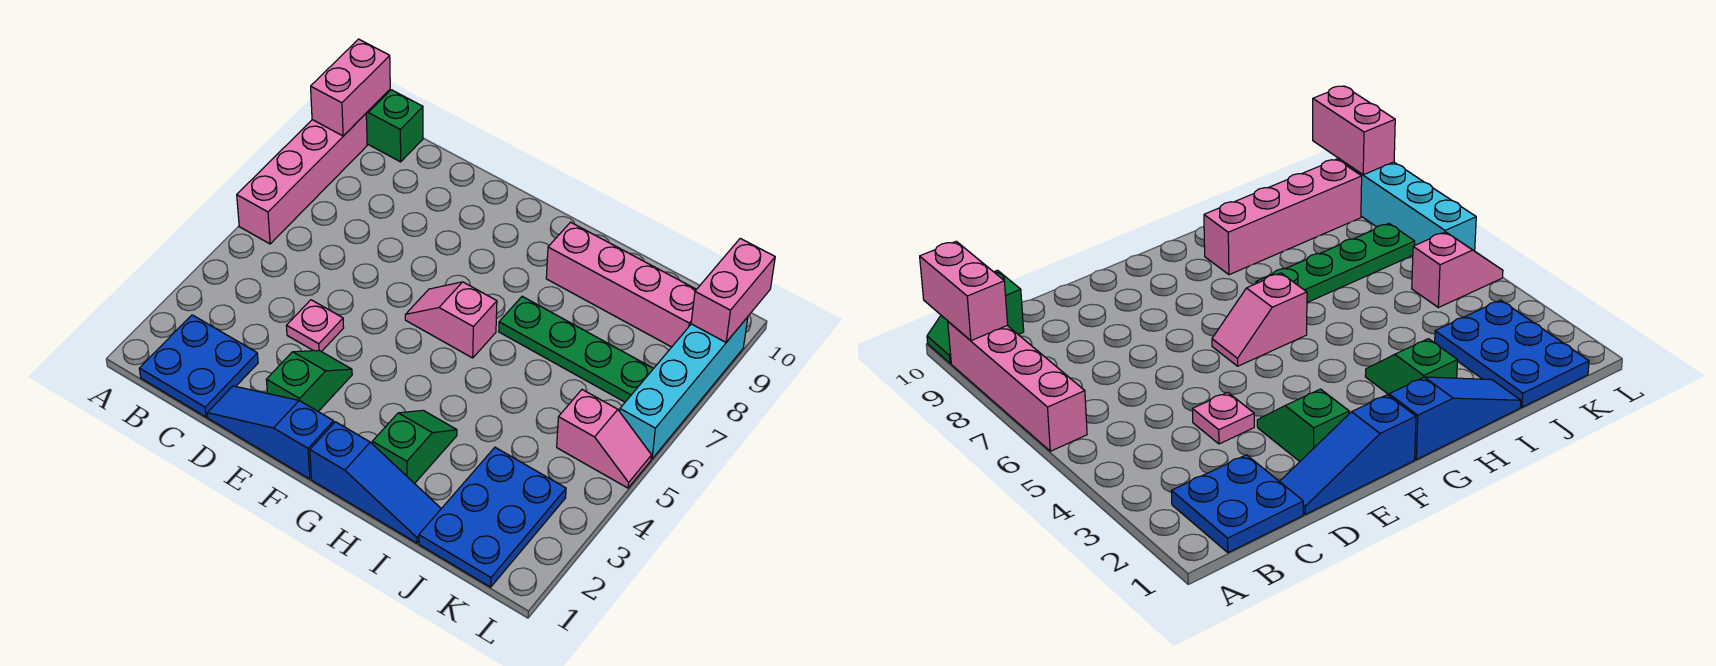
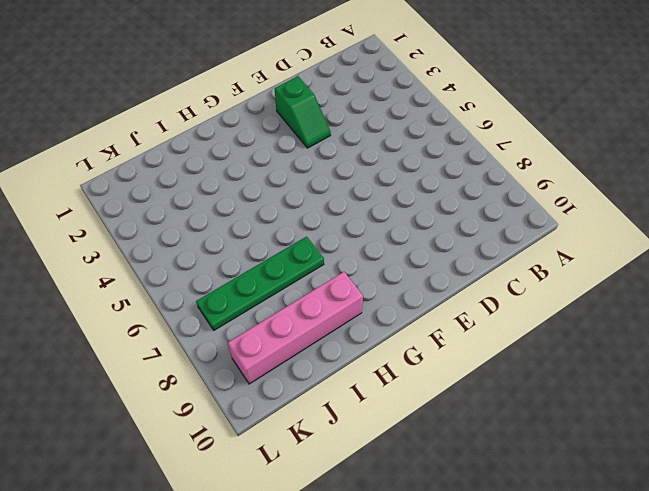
none -> pink 1x4 brick [237,114,367,244]
none -> green 1x2 slope [366,90,423,162]
none -> blue 2x2 plate [139,315,258,417]

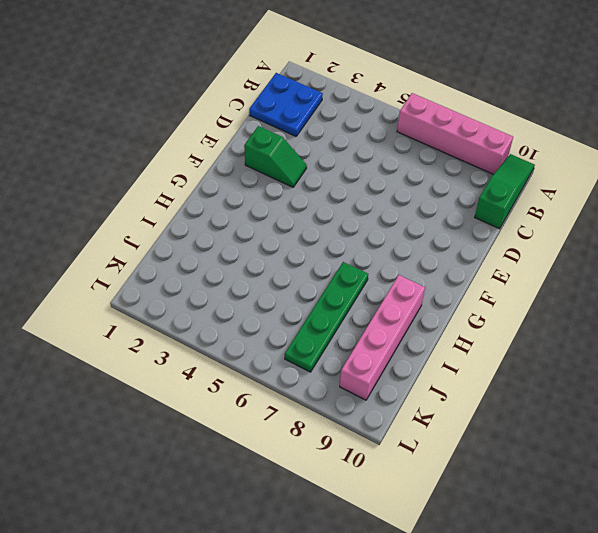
green 1x3 slope [475,154,535,229] -> green 1x2 slope [366,90,423,162]
none -> blue 1x3 slope [207,386,334,479]
none -> pink 1x1 plate [286,300,344,352]
none -> pink 1x2 slope [405,282,497,358]

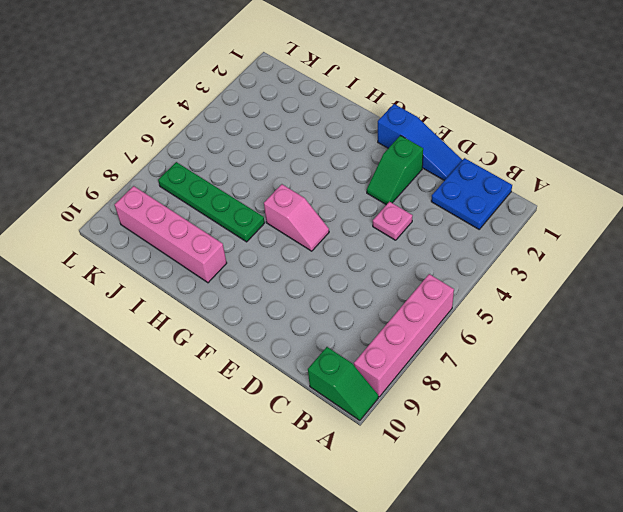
none -> blue 1x3 slope [310,422,441,543]
none -> green 1x2 slope [372,410,457,484]
none -> blue 2x3 plate [419,447,566,587]

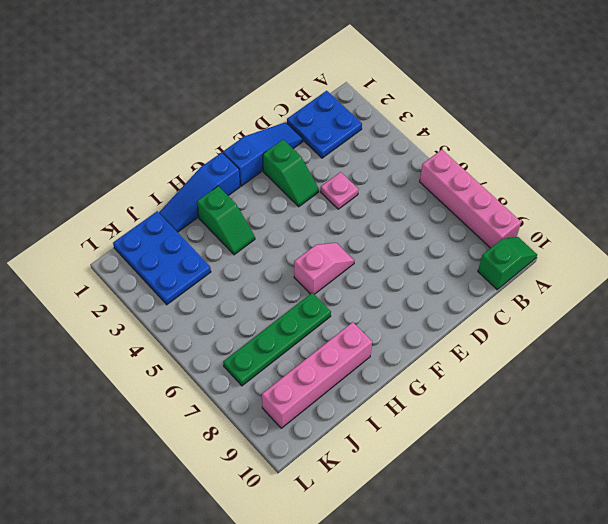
none -> pink 1x2 slope [557,390,651,488]
none -> cyan 1x4 brick [620,317,748,459]
none -> pink 1x2 brick [311,39,390,136]

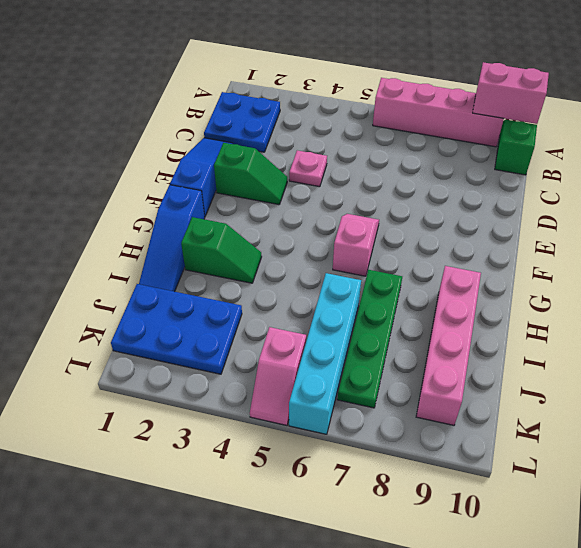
cyan 1x4 brick [289,273,361,434] -> cyan 1x4 brick turned to [620,317,748,459]
none -> pink 1x2 brick [691,238,775,342]

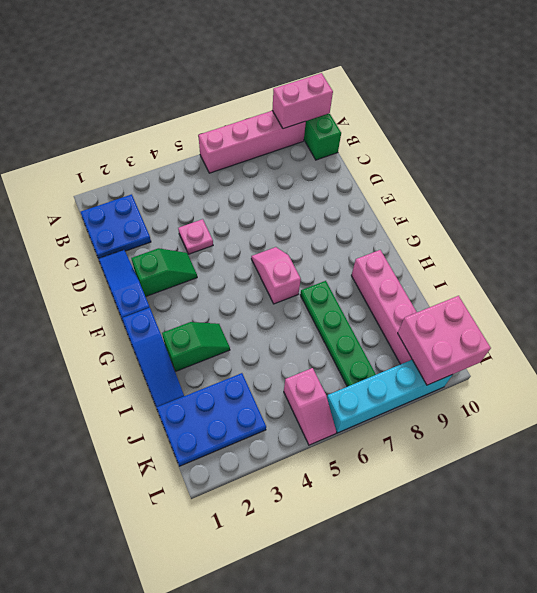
pink 2x2 brick [398,296,491,385] -> pink 1x2 brick [691,238,775,342]

